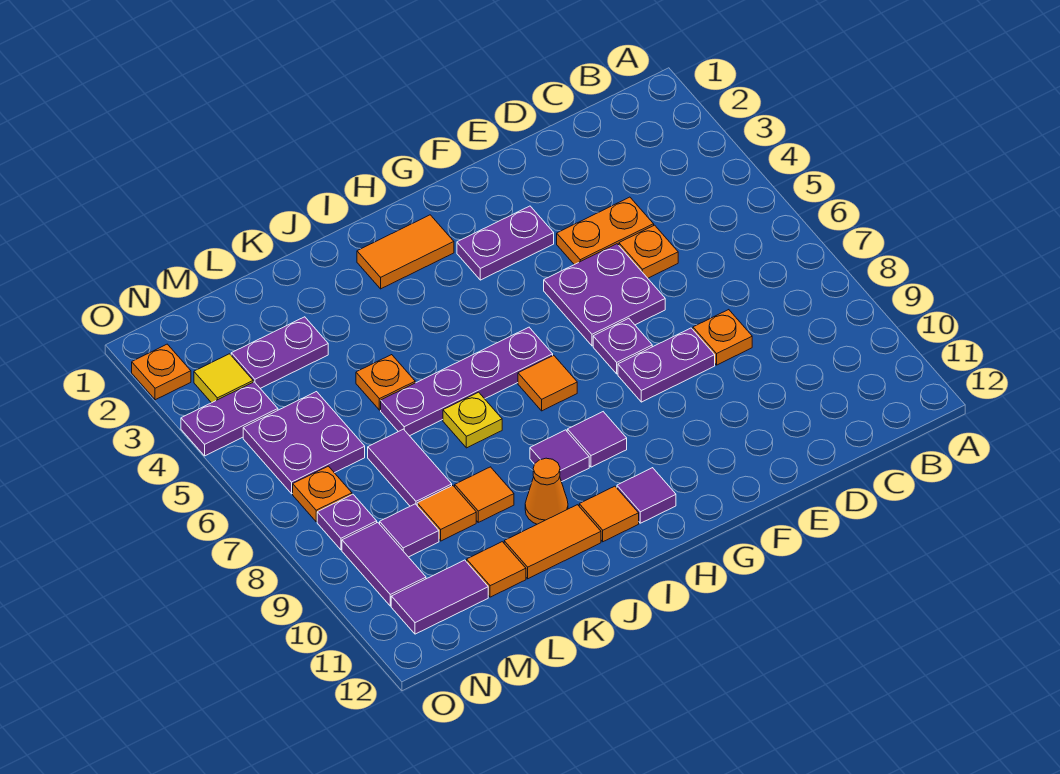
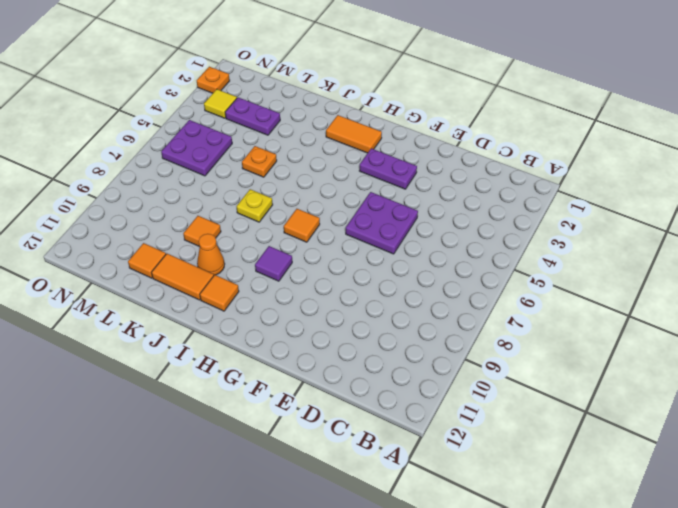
none -> orange 1x2 plate [557,197,654,265]
none -> orange 1x1 plate [619,225,678,278]
none -> orange 1x1 plate [693,310,752,365]
none -> purple 1x2 plate [618,328,715,402]

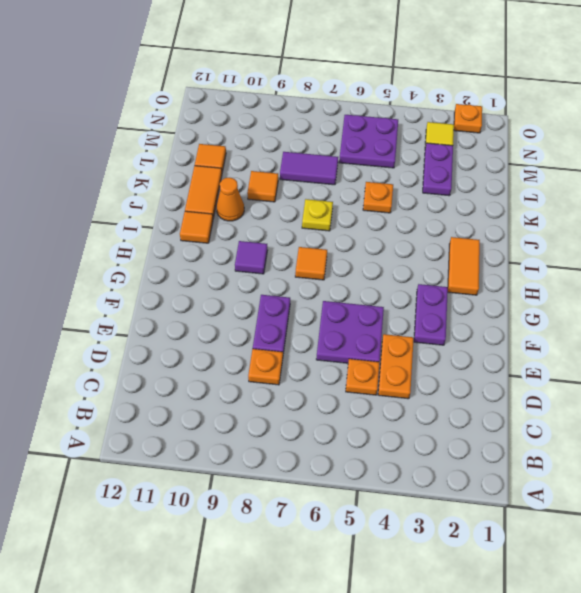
none -> purple 1x1 plate [593,318,652,374]
none -> purple 1x4 plate [381,327,553,436]
none -> purple 1x1 tile [617,468,676,523]
none -> purple 1x1 tile [530,430,589,482]

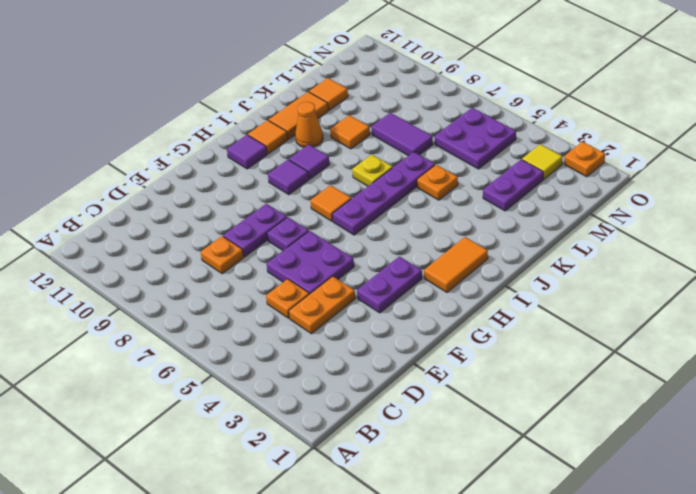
none -> orange 1x1 tile [417,486,476,541]
none -> purple 1x1 tile [380,504,439,557]
none -> purple 1x2 tile [391,560,488,634]
none -> purple 1x2 plate [181,382,278,456]

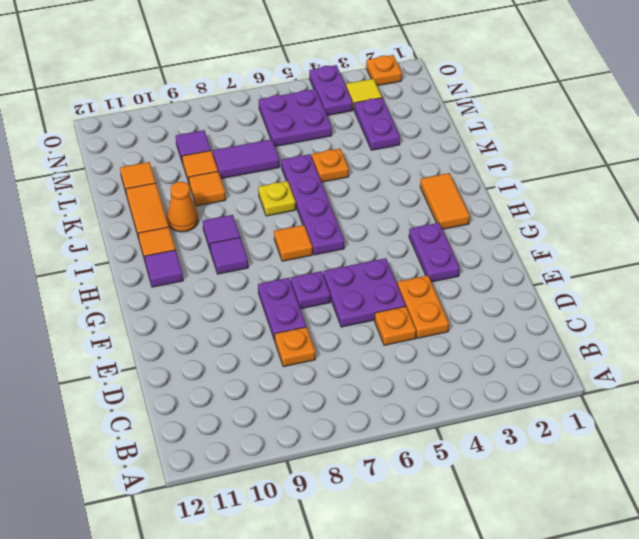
none -> purple 1x2 tile [391,560,488,634]
none -> orange 1x1 plate [293,466,352,522]
none -> purple 1x1 plate [317,494,377,550]
none -> purple 1x2 tile [342,522,426,606]

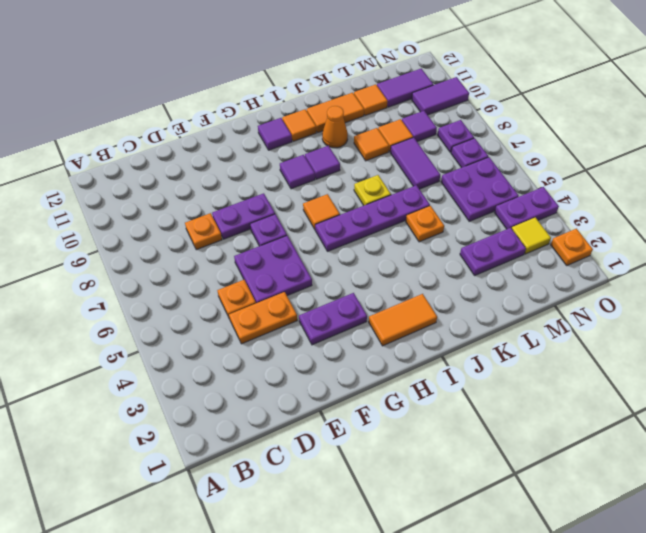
purple 1x1 plate [451,138,488,168] -> orange 1x1 plate [293,466,352,522]
purple 1x2 tile [412,77,469,115] -> purple 1x2 tile turned to [342,522,426,606]

